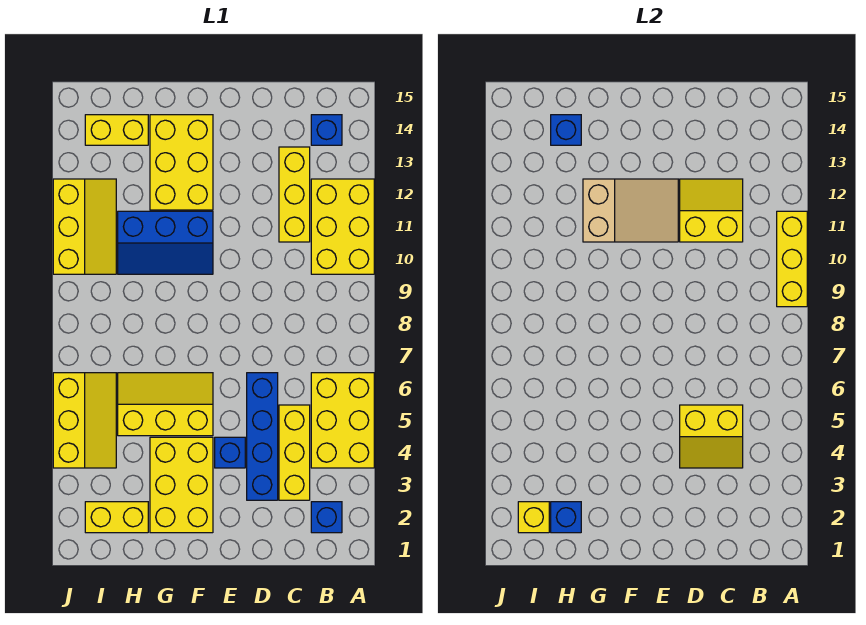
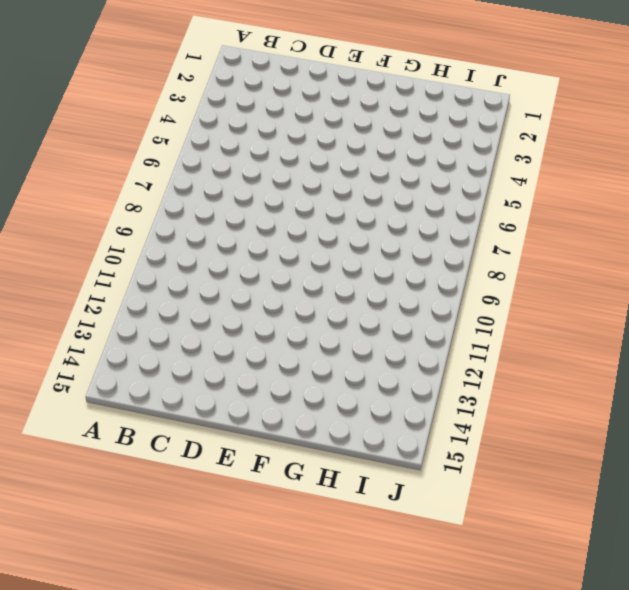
none -> yellow 2x3 brick [311,373,374,468]
none -> yellow 2x3 brick [311,179,374,274]
none -> blue 1x1 brick [311,502,342,533]

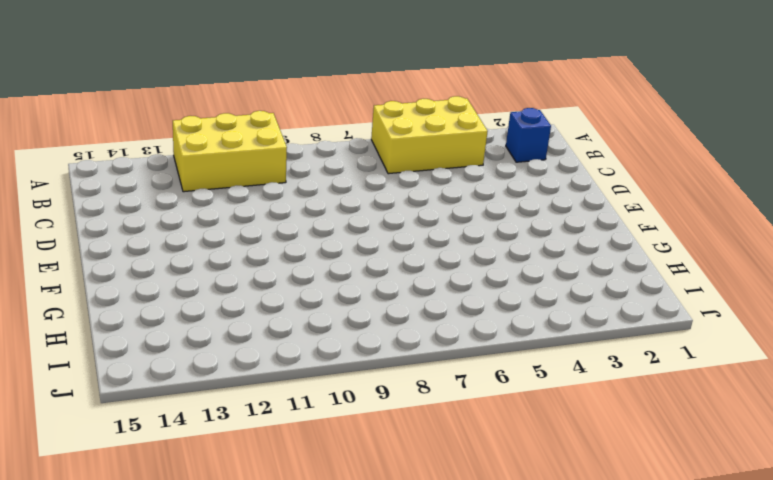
none -> blue 1x1 brick [311,115,342,145]
none -> yellow 1x3 brick [279,405,310,500]
none -> yellow 1x3 brick [279,147,310,242]

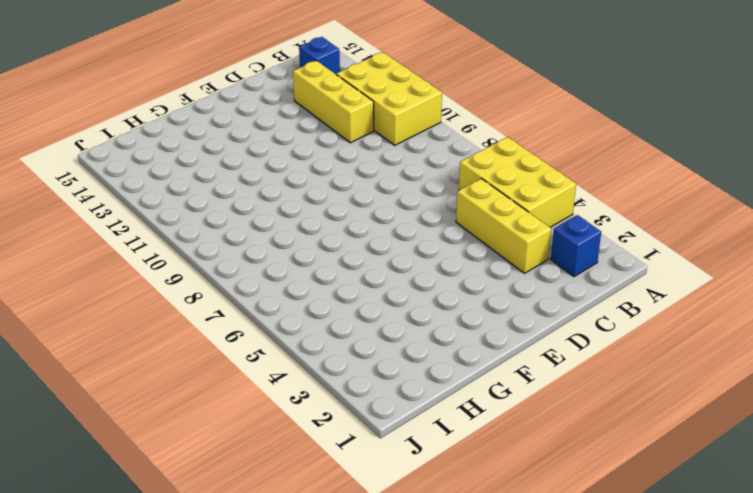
none -> blue 1x4 brick [247,373,278,500]
none -> blue 1x1 brick [215,437,245,468]
none -> yellow 2x3 brick [150,437,213,533]

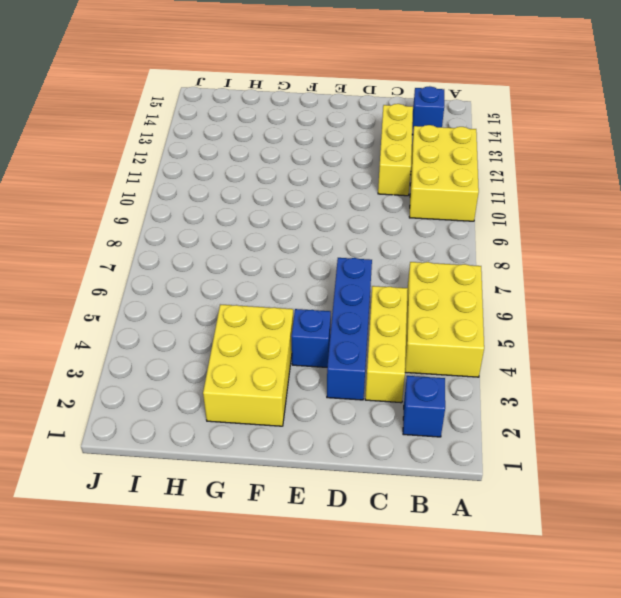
none -> yellow 2x3 slope [118,373,213,436]
none -> blue 2x3 slope [118,211,213,274]
none -> yellow 2x3 brick [150,115,213,210]

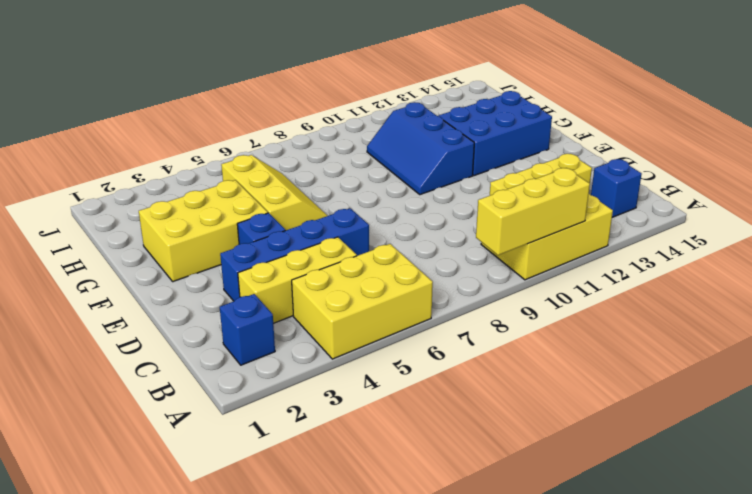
blue 2x3 brick [439,91,552,176] -> yellow 2x3 brick [150,115,213,210]
none -> yellow 1x2 brick [85,502,148,533]
none -> yellow 1x2 brick [85,115,148,145]
none -> yellow 2x3 slope [53,373,116,468]

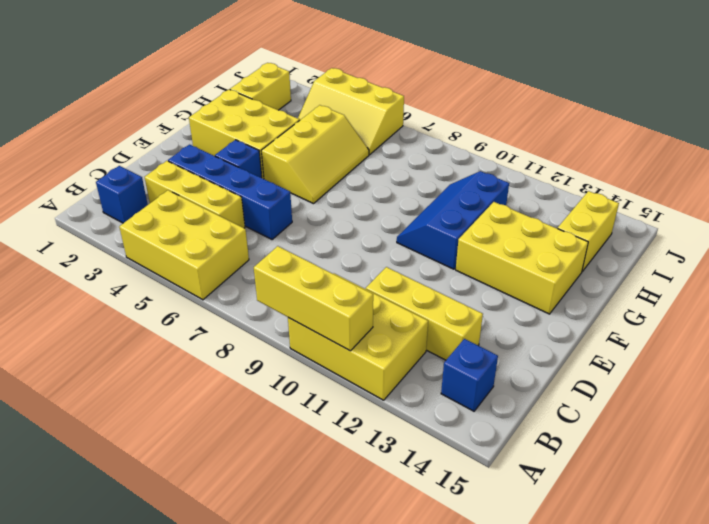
none -> yellow 2x3 slope [53,179,116,274]
none -> yellow 2x2 slope [680,405,743,468]
none -> yellow 2x2 slope [680,179,743,242]

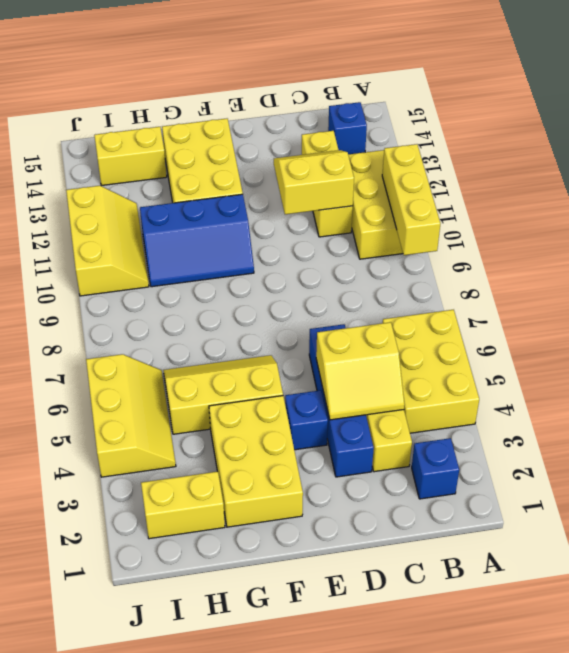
none -> tan 2x3 slope [583,179,678,242]
none -> blue 1x1 brick [551,502,581,533]
none -> blue 1x1 brick [551,115,581,145]

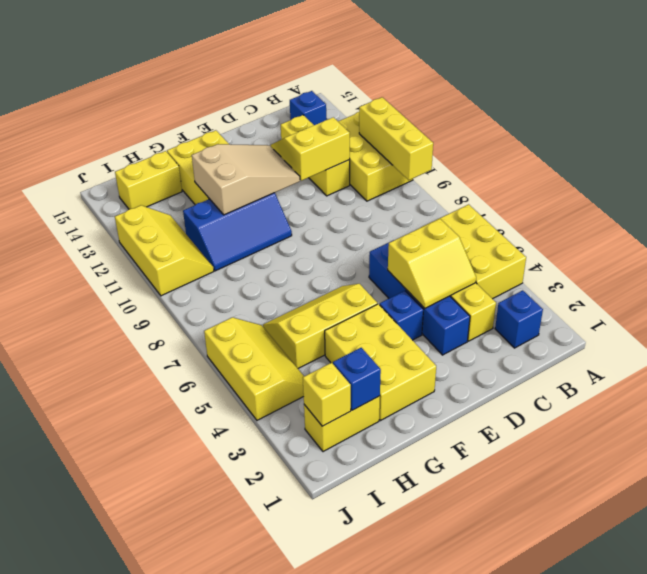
none -> blue 1x1 brick [551,115,581,145]

